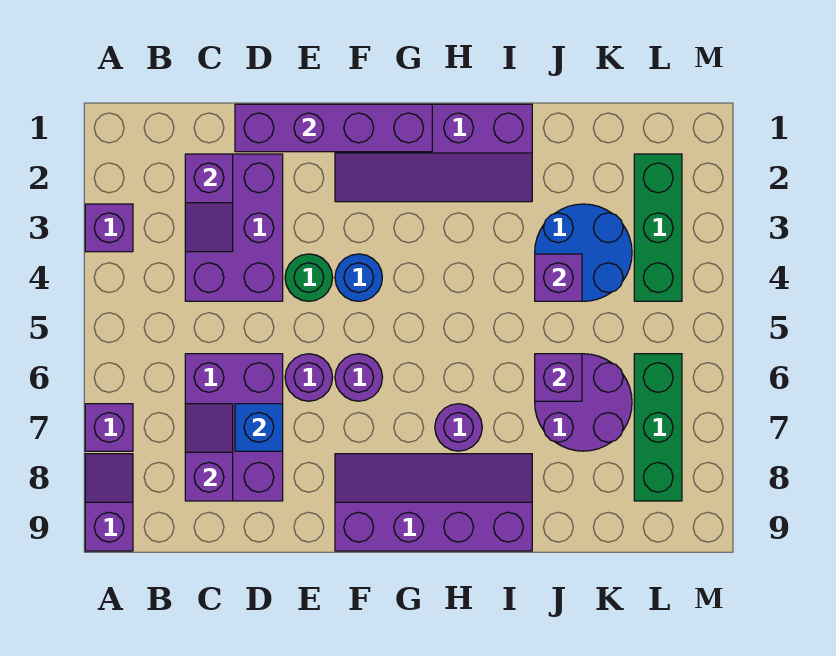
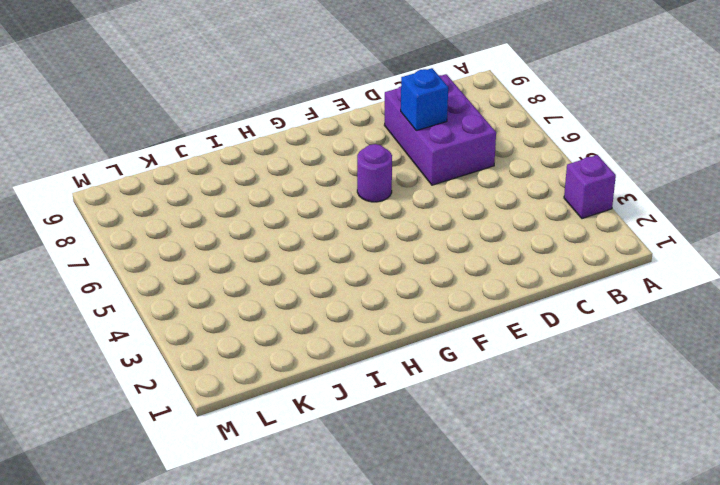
none -> purple 1x1 brick [85,404,133,451]
none -> purple 1x2 slope [85,454,133,551]
none -> purple 2x3 brick [185,154,283,301]

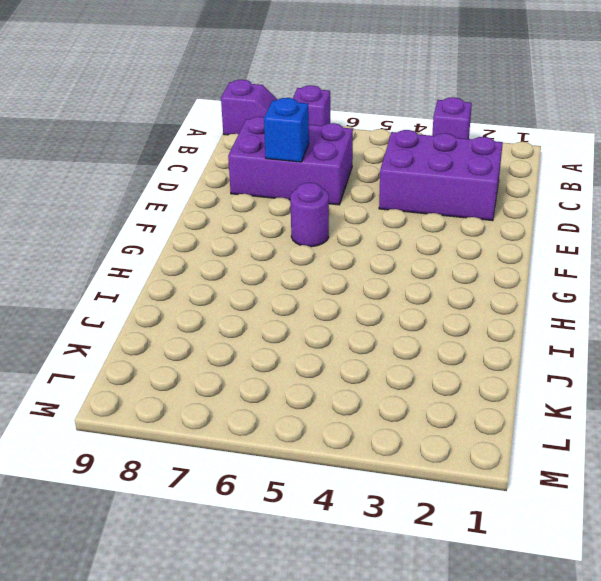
none -> green 1x1 round brick [285,254,333,301]
none -> purple 1x1 round brick [285,354,333,401]
none -> purple 2x4 slope [335,104,532,202]

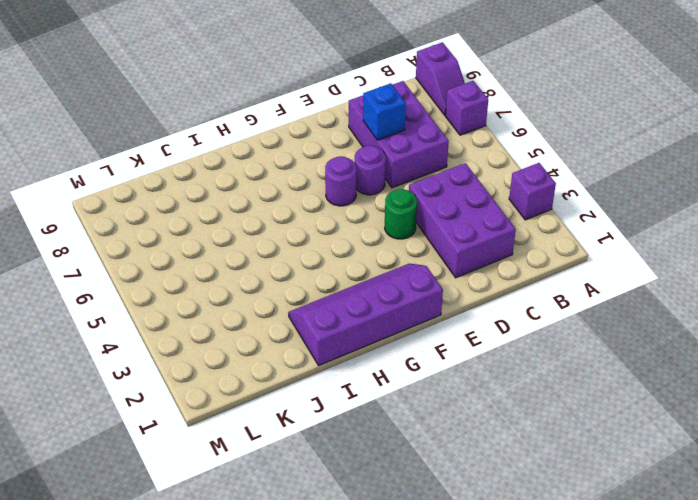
none -> blue 1x1 round brick [335,254,382,301]
none -> purple 2x4 slope [335,454,532,551]
none -> purple 1x1 round brick [435,404,482,451]

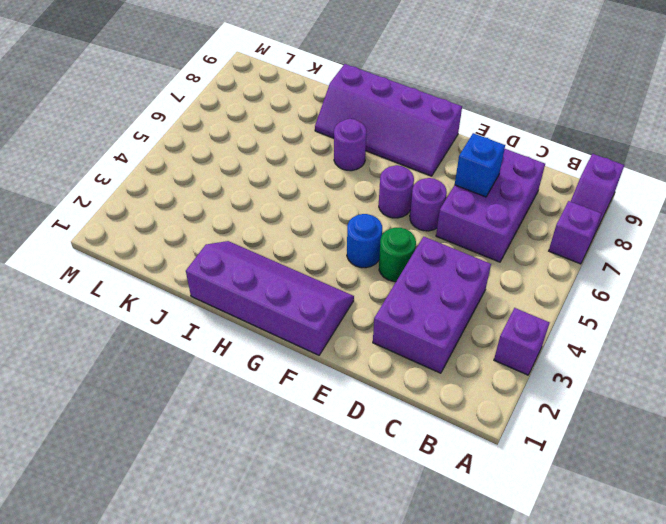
none -> blue 2x2 round brick [535,204,632,301]
none -> purple 2x2 round brick [535,354,632,451]
none -> green 1x3 brick [634,154,682,301]

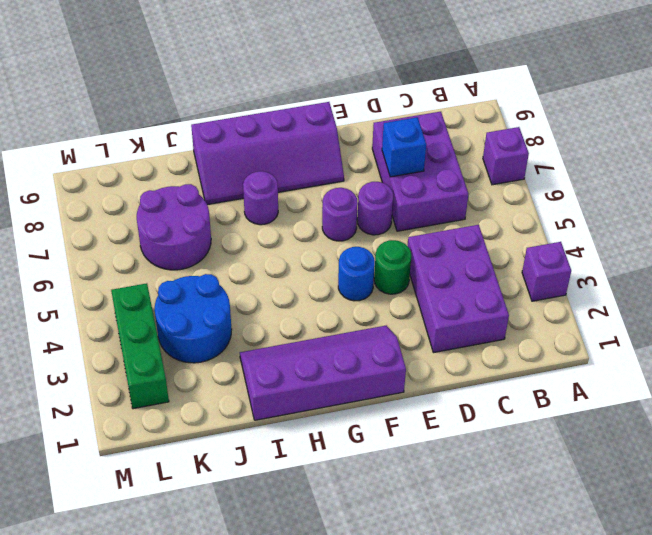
none -> purple 1x2 slope [85,454,133,551]
none -> green 1x3 brick [634,354,682,501]
none -> purple 1x2 slope [185,154,233,252]

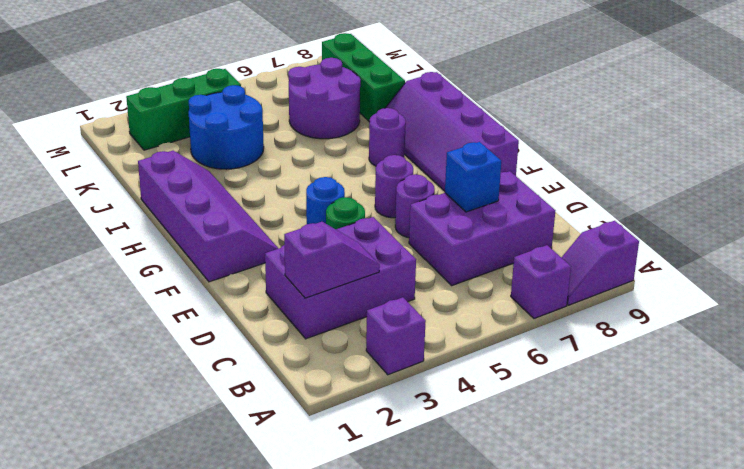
green 1x3 brick [322,33,405,122] -> green 1x3 brick turned to [634,354,682,501]
none -> purple 1x2 slope [185,404,233,501]
none -> purple 1x4 brick [235,104,432,152]
none -> purple 1x1 brick [535,254,582,301]

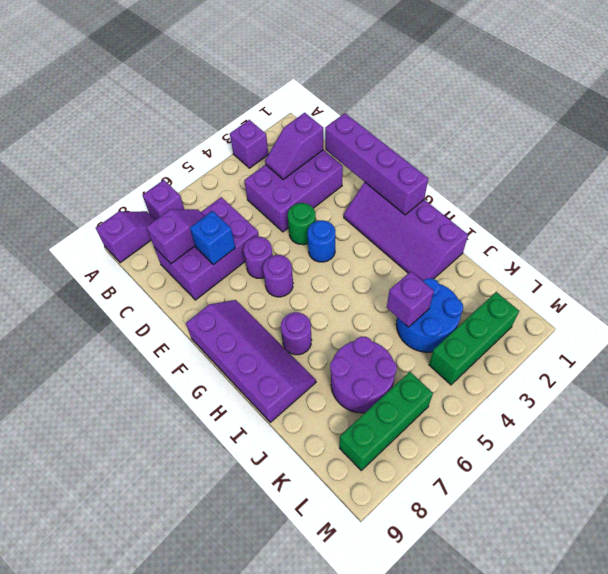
none -> purple 1x1 brick [535,354,582,401]

